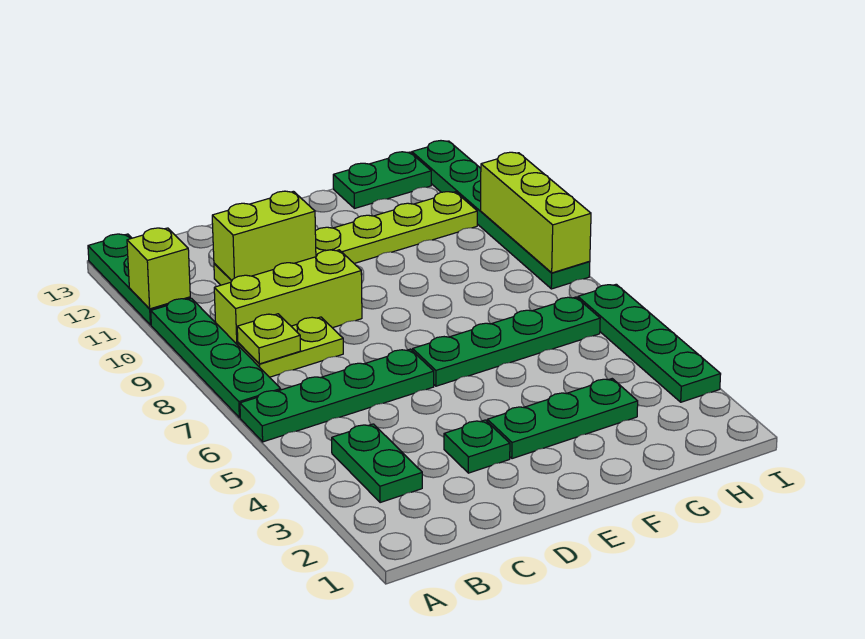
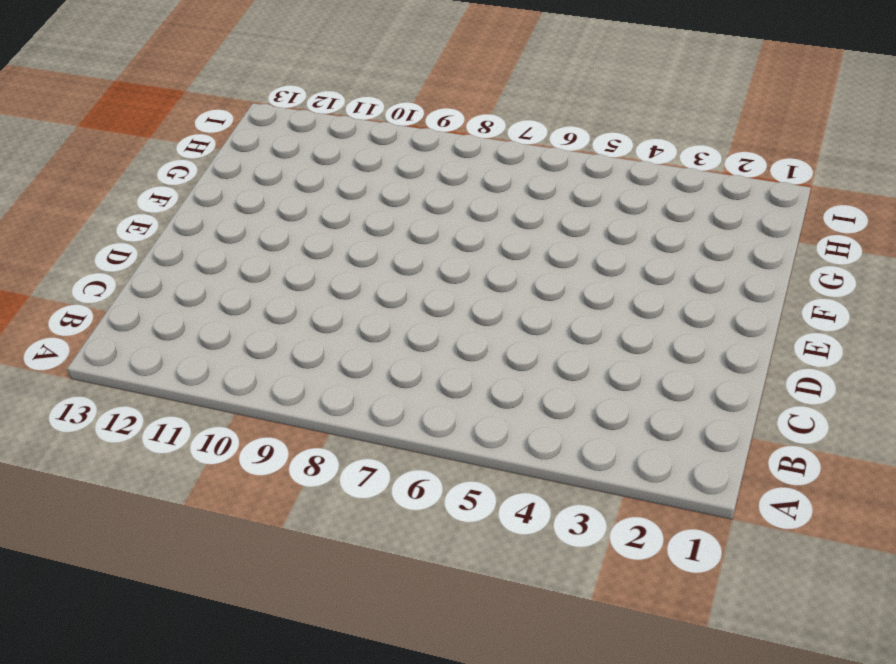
none -> green 1x4 plate [240,349,434,442]
none -> green 1x4 plate [151,298,281,418]
none -> green 1x3 plate [88,234,190,325]

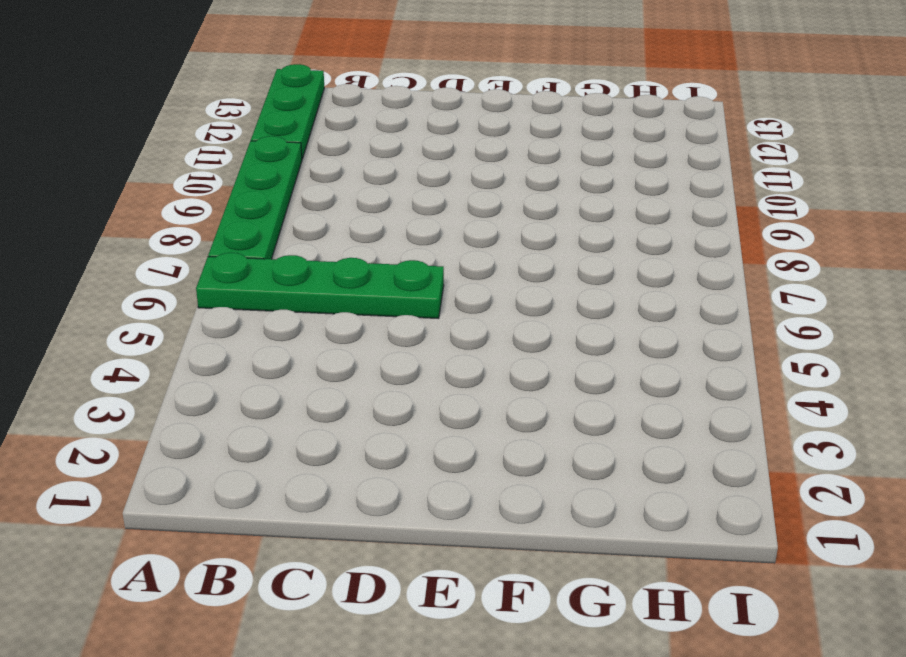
none -> green 1x2 plate [332,424,422,503]
none -> lime 1x2 plate [238,317,343,377]
none -> lime 1x3 brick [214,250,362,345]

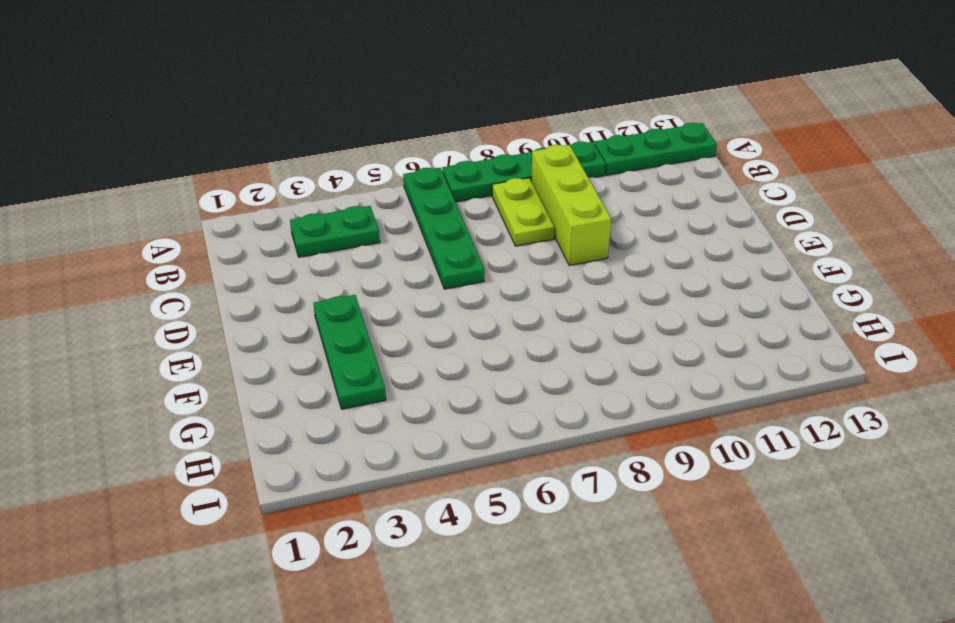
none -> lime 1x6 plate [214,192,477,285]
none -> green 1x1 plate [444,420,510,473]
none -> green 1x4 plate [413,297,600,386]

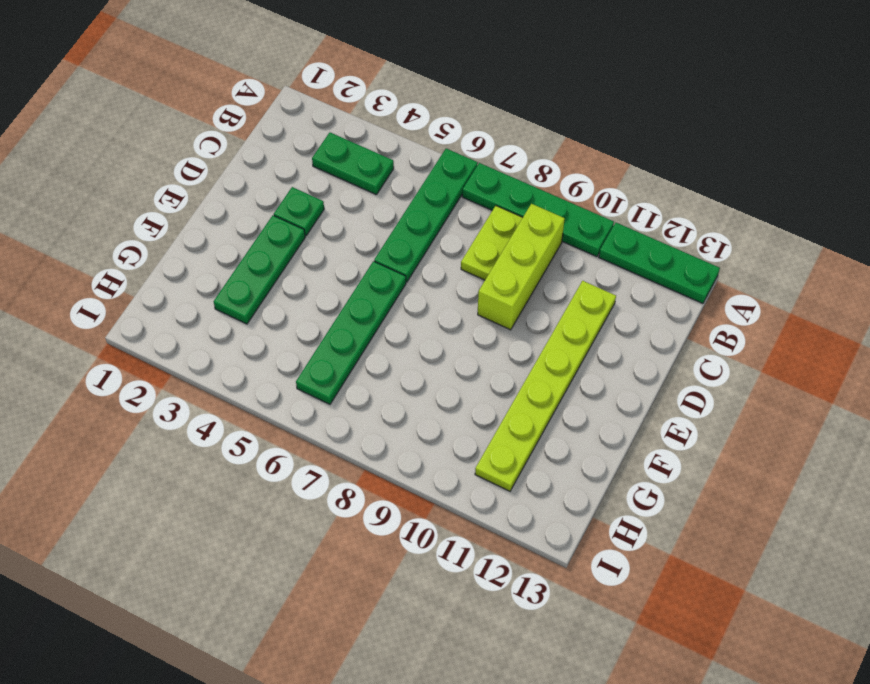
none -> green 1x2 plate [333,152,431,208]
none -> green 1x4 plate [578,284,721,402]
none -> green 1x6 plate [412,141,590,289]

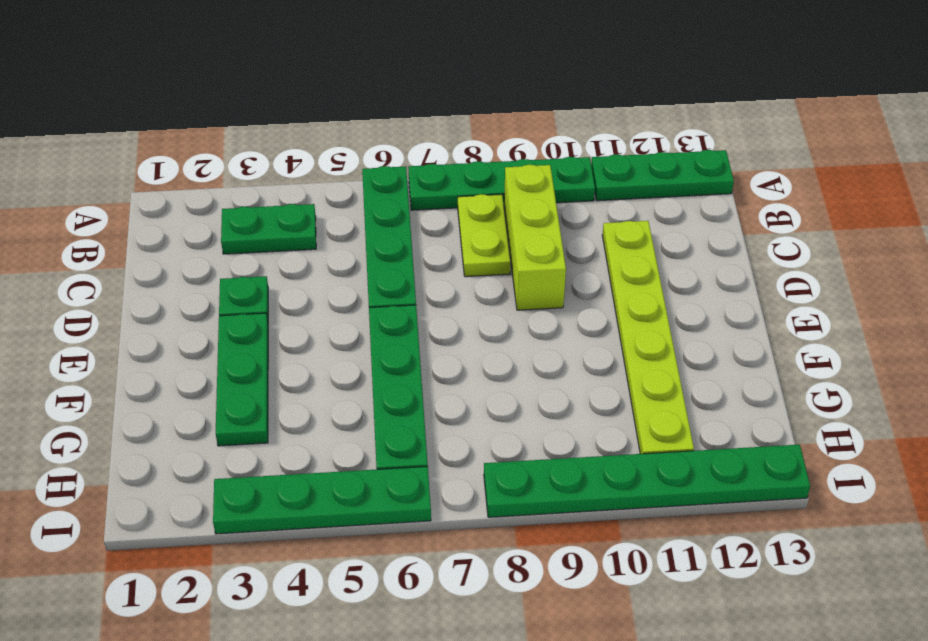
none -> green 1x2 plate [333,152,431,208]
none -> lime 1x1 brick [127,228,190,309]
none -> lime 1x1 plate [237,314,300,364]

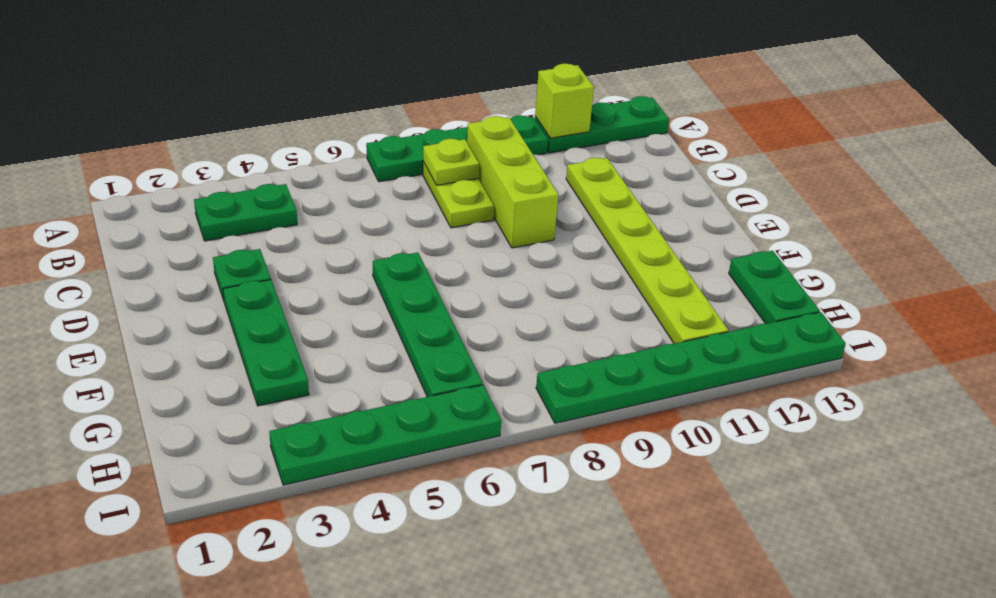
none -> green 1x4 plate [240,349,434,442]
none -> lime 1x2 brick [212,191,316,280]
none -> lime 1x3 brick [481,152,591,273]

